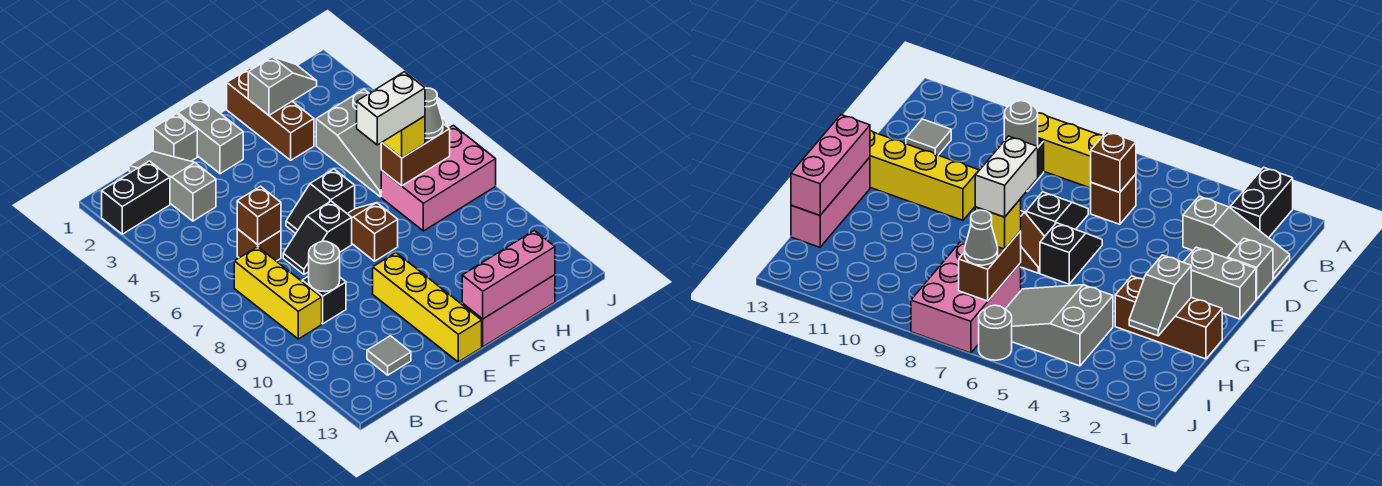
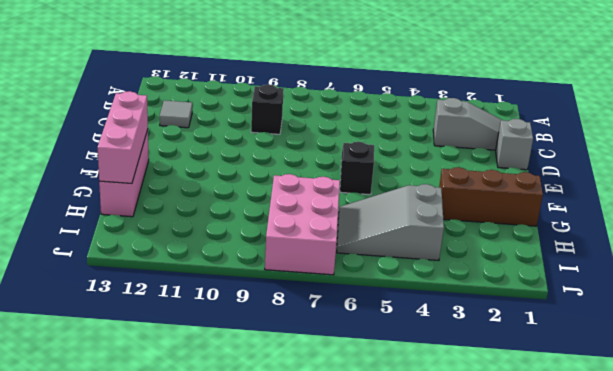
none -> black 1x2 brick [102,161,170,234]
none -> yellow 1x3 brick [234,247,322,339]
none -> brown 1x1 brick [237,229,281,261]

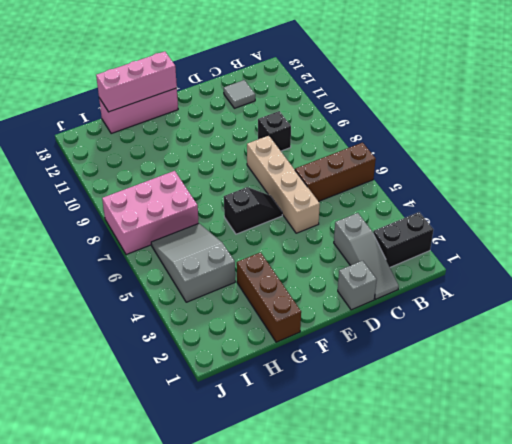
brown 1x3 brick [295,143,376,201] -> brown 1x1 brick [237,229,281,261]
tan 1x4 brick [247,136,320,233] -> black 1x2 slope [283,201,352,274]
none -> yellow 1x3 brick [234,247,322,339]
none -> grey 1x2 brick [178,99,243,174]
none -> yellow 1x4 brick [373,253,482,362]

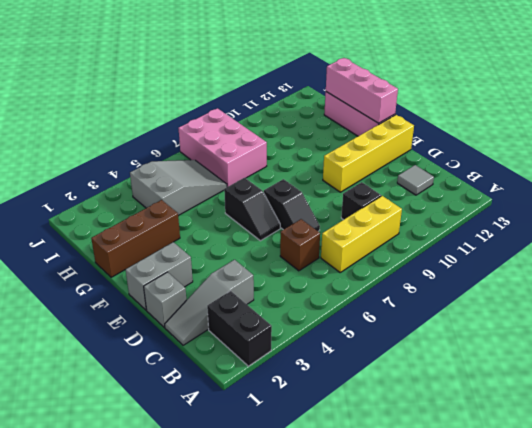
none -> brown 1x2 slope [347,203,398,261]
none -> grey 1x1 round brick [979,305,1012,360]
none -> brown 1x1 brick [237,186,281,244]

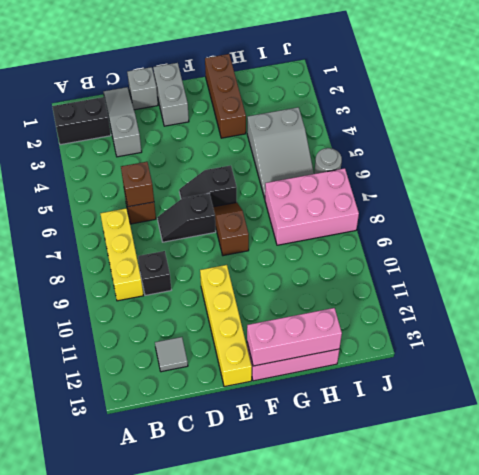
none -> grey 1x1 round brick [309,241,340,292]
none -> grey 1x2 slope [248,57,317,115]
none -> brown 1x2 brick [381,124,450,186]

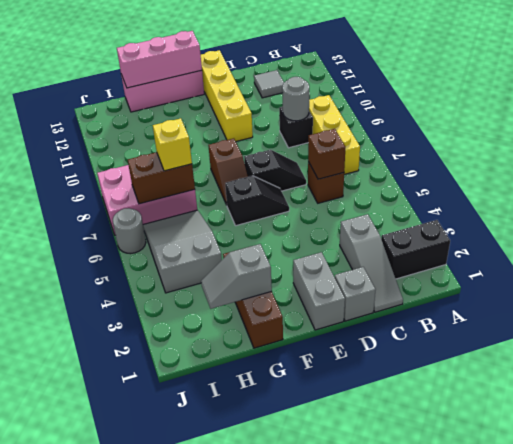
none -> grey 1x1 cone [425,88,443,138]
none -> white 1x2 brick [357,72,425,145]

